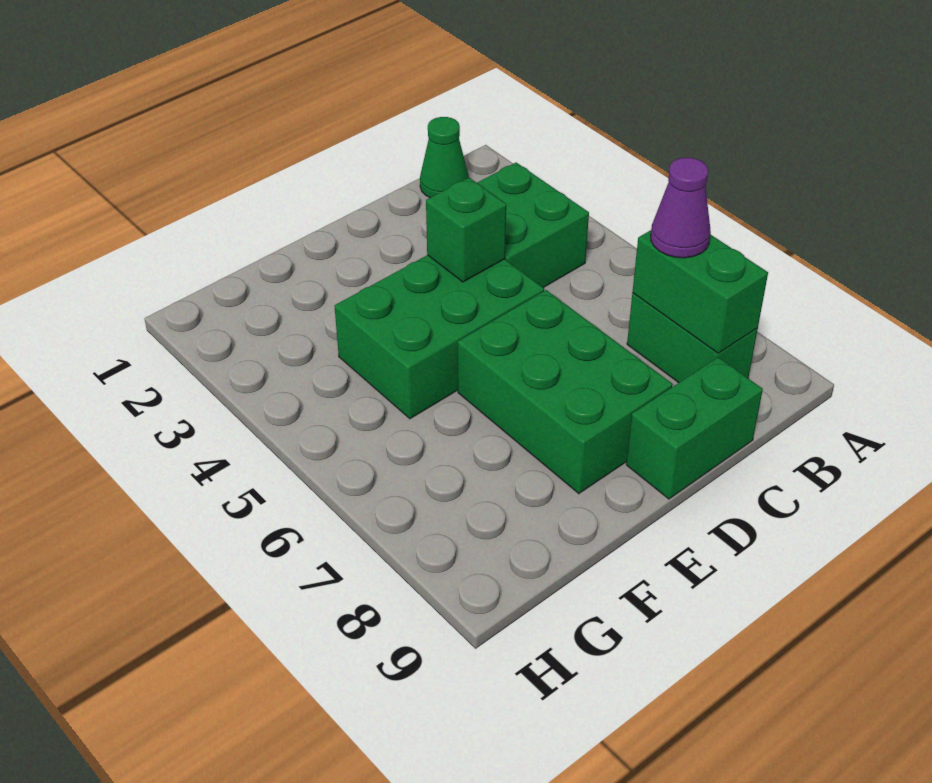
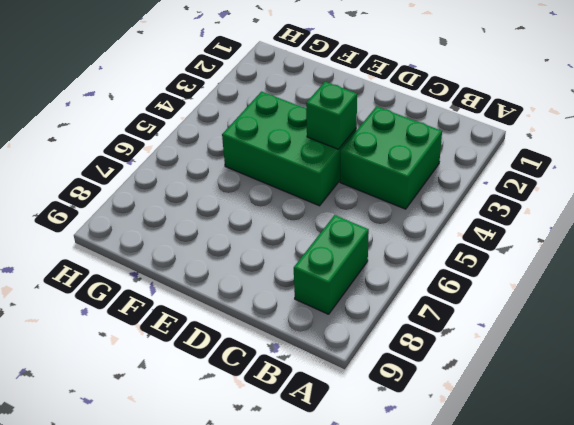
none -> green 1x1 cone [420,117,469,198]
none -> green 1x2 brick [626,357,763,499]

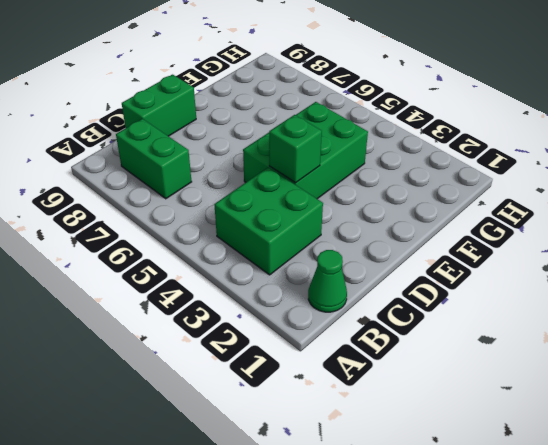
none -> green 2x3 brick [458,290,673,494]
none -> green 1x2 brick [632,230,768,353]

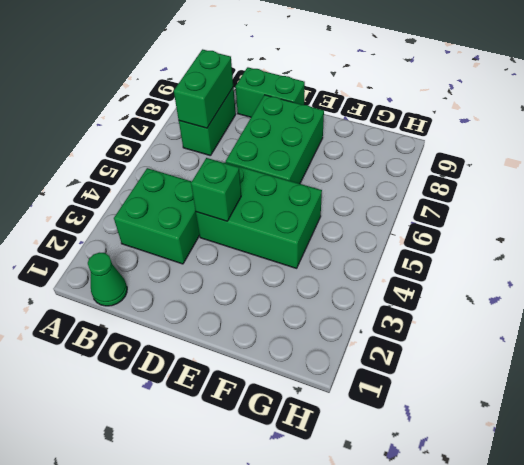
none -> purple 1x1 cone [651,158,711,258]

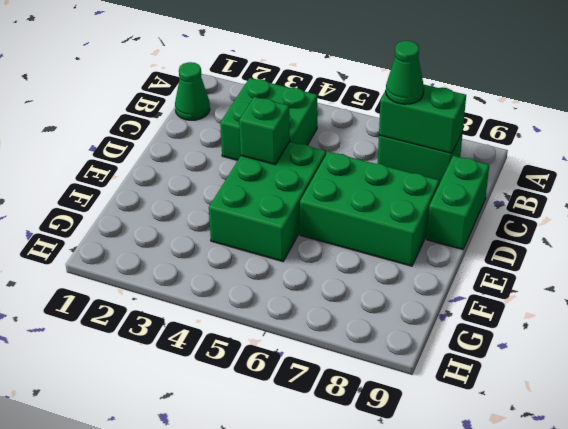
green 1x1 cone [386,41,424,104] -> purple 1x1 cone [651,158,711,258]

